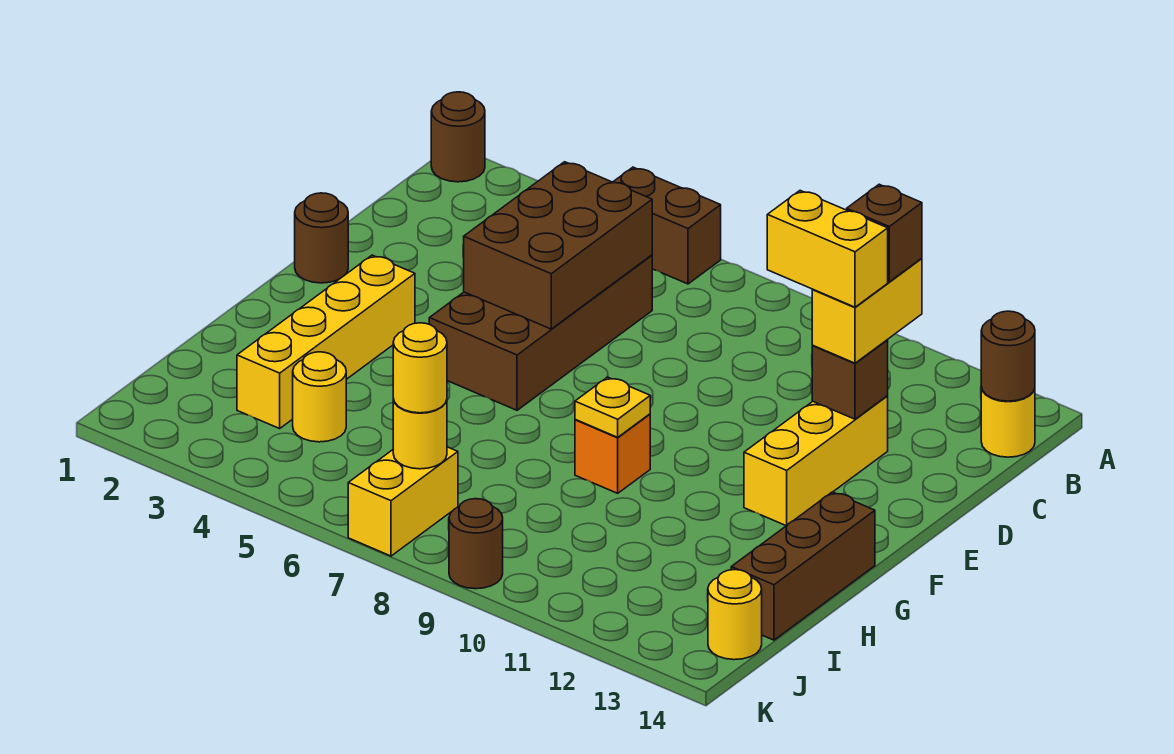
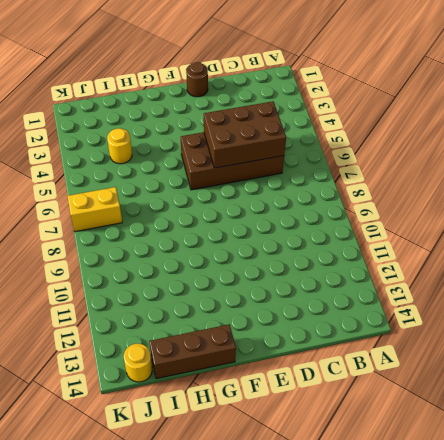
none -> brown 1x1 round brick [431,92,485,182]
none -> brown 1x2 brick [613,167,721,284]
none -> yellow 1x1 round brick [981,387,1035,457]

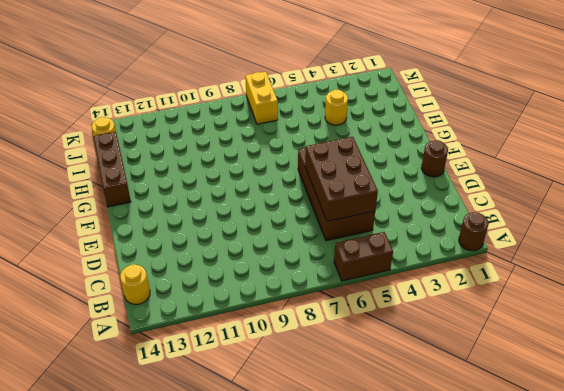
none -> yellow 1x3 brick [744,396,888,526]
none -> yellow 1x4 brick [237,255,415,428]
none -> orange 1x1 brick [575,414,650,493]

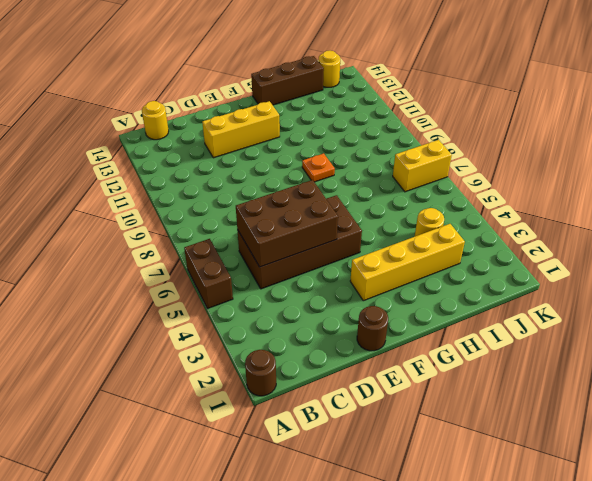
orange 1x1 plate [302,153,335,182] -> orange 1x1 brick [575,414,650,493]
none -> brown 1x1 round brick [449,499,503,589]
none -> brown 1x1 round brick [981,311,1035,401]
none -> brown 1x1 brick [812,340,888,419]

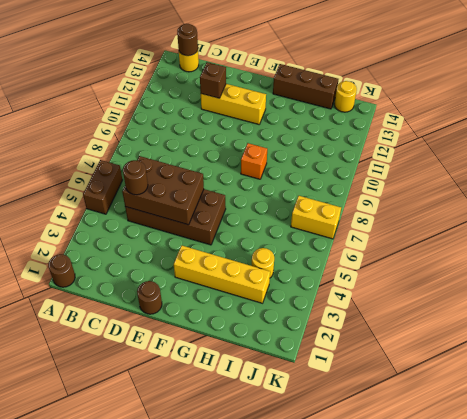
brown 1x1 round brick [123,160,148,195] -> brown 1x1 round brick moved to [449,499,503,589]
none -> yellow 1x1 plate [575,377,650,437]
none -> yellow 1x1 round brick [393,399,447,469]
none -> yellow 1x2 brick [812,258,922,363]

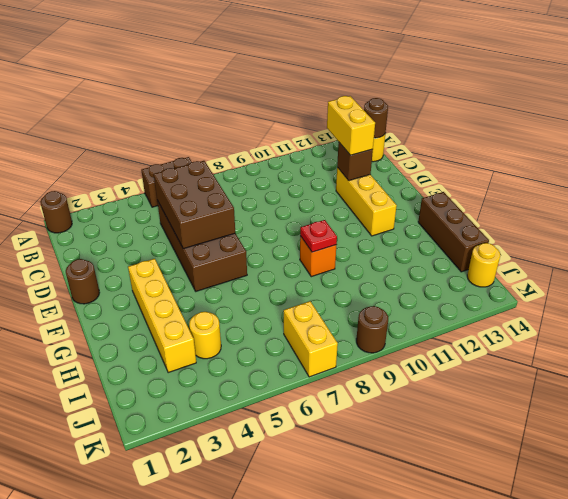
red 1x1 plate [300,220,337,252] -> yellow 1x1 plate [575,377,650,437]
none -> yellow 1x1 round brick [393,399,447,469]
none -> yellow 1x1 round brick [393,323,447,413]
none -> brown 1x1 brick [847,184,922,282]

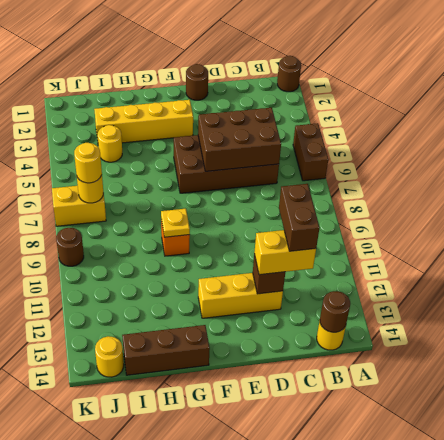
brown 1x2 brick [279,184,320,251] -> brown 1x1 brick [847,184,922,282]
none -> yellow 1x2 brick [767,191,888,307]

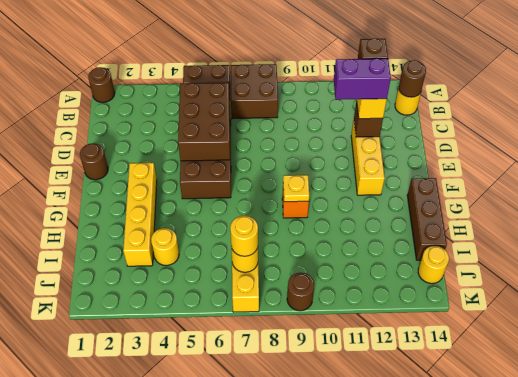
brown 2x2 brick [230,64,278,119] -> none
purple 1x2 brick [334,59,391,100] -> yellow 1x2 brick [767,191,888,307]

